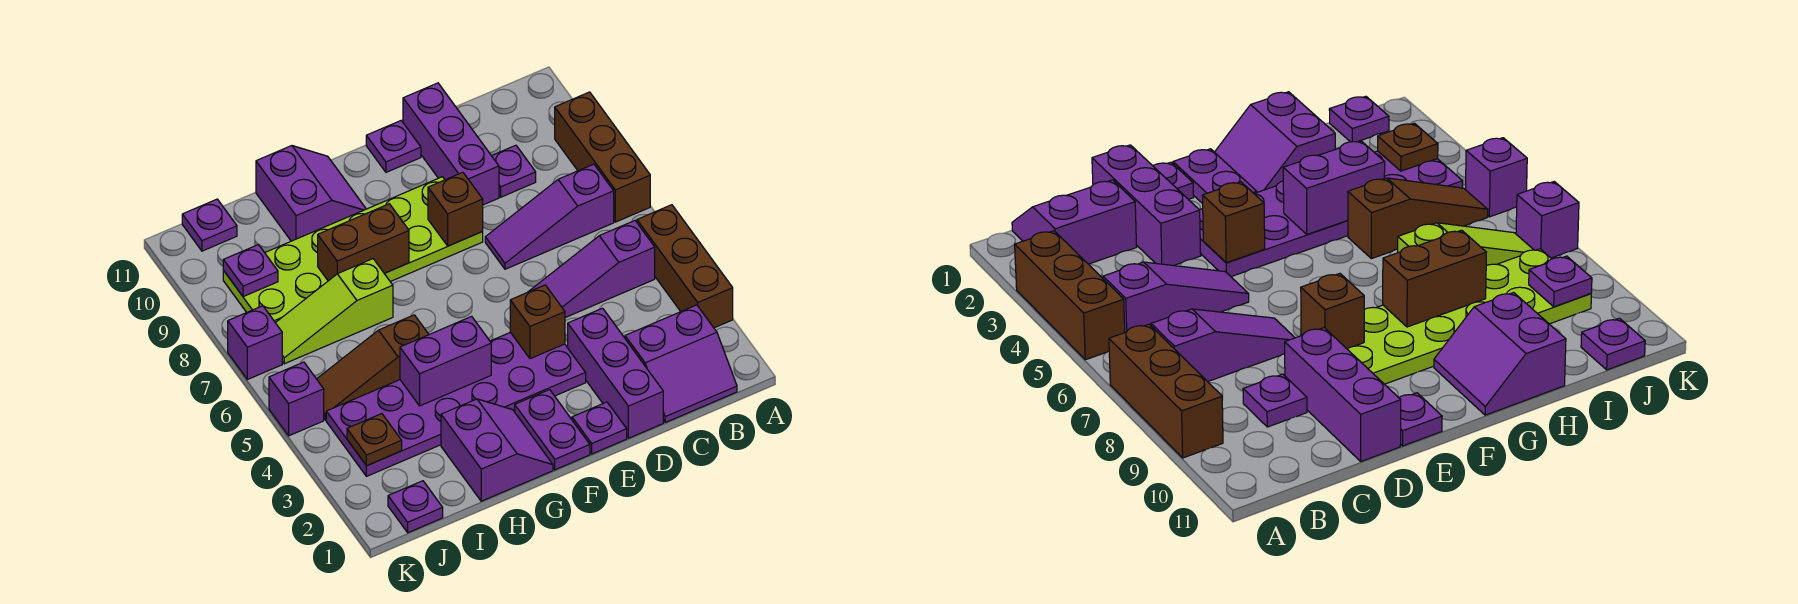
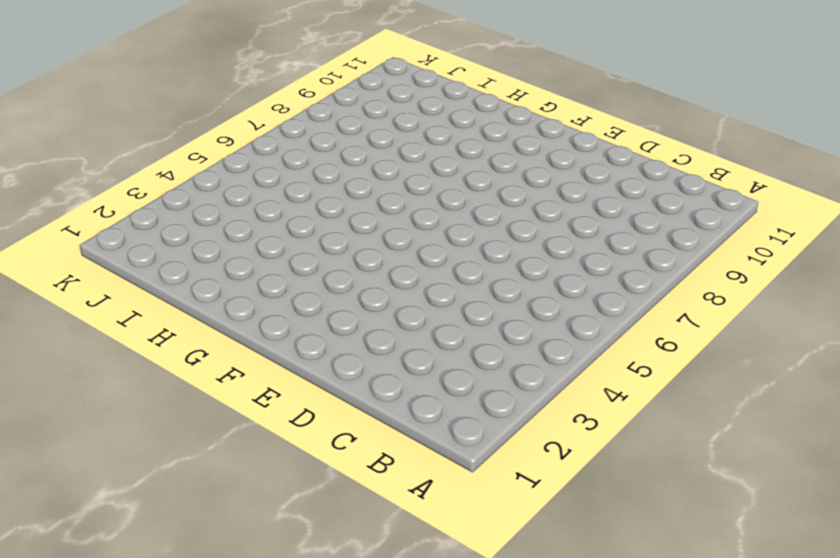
none -> brown 1x3 brick [637,205,733,328]
none -> brown 1x3 brick [555,92,650,222]
none -> purple 2x2 slope [625,305,737,422]

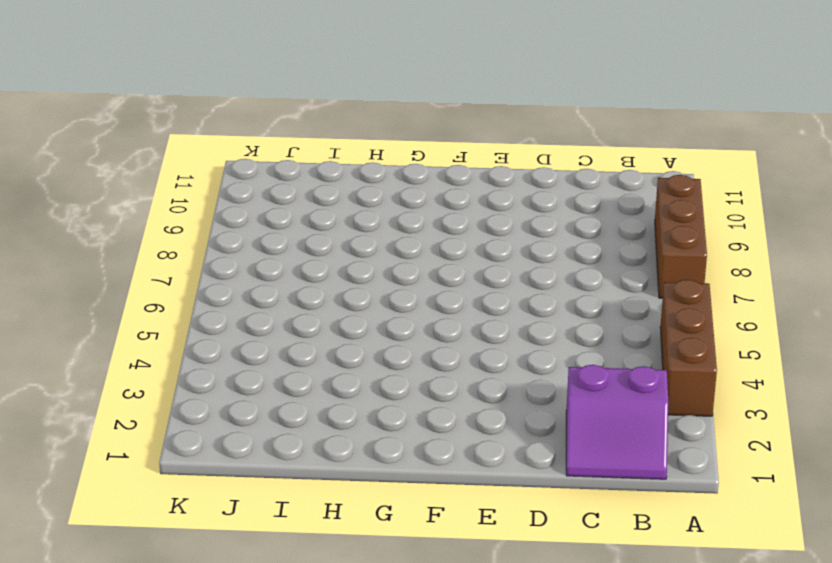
none -> purple 1x3 slope [529,221,655,318]
none -> purple 1x3 slope [485,164,614,269]
none -> purple 1x1 plate [492,145,536,197]

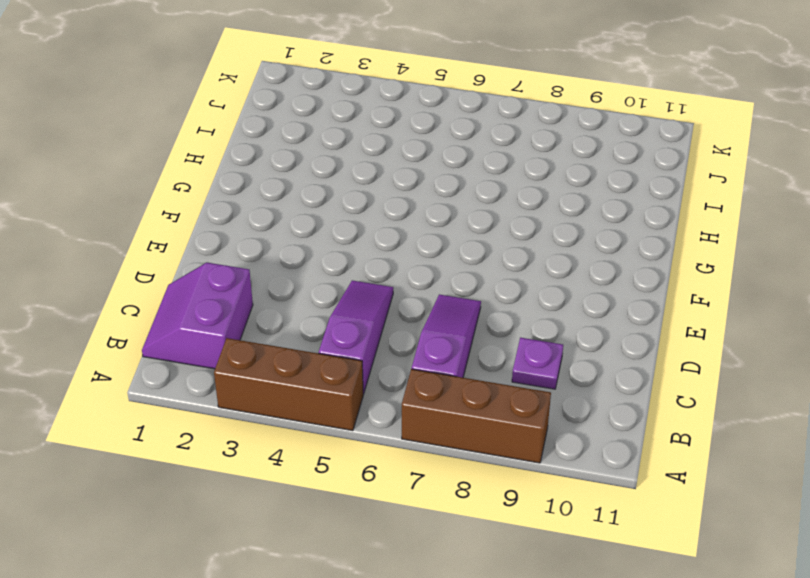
none -> purple 1x3 brick [568,308,663,438]
none -> purple 1x3 brick [403,83,499,205]
none -> purple 1x1 plate [572,402,627,454]

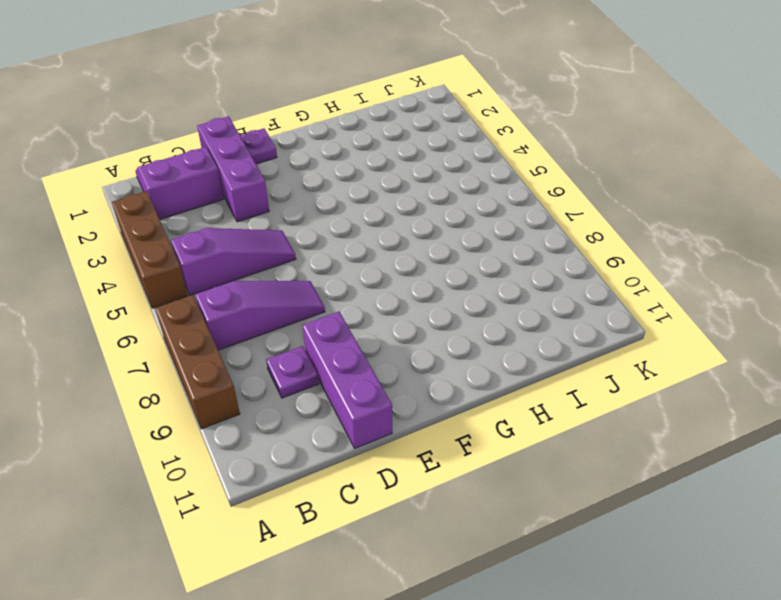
none -> purple 2x6 plate [326,332,586,476]
none -> lime 2x6 plate [223,177,483,323]
none -> purple 1x1 plate [366,121,421,172]

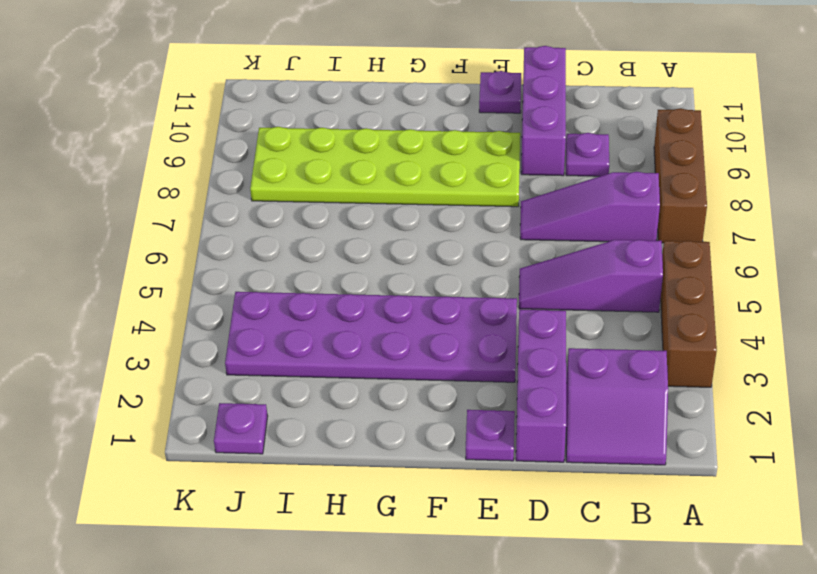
none -> purple 1x2 plate [515,390,590,470]
none -> purple 2x2 slope [441,399,553,501]
none -> purple 2x2 slope [256,146,366,241]

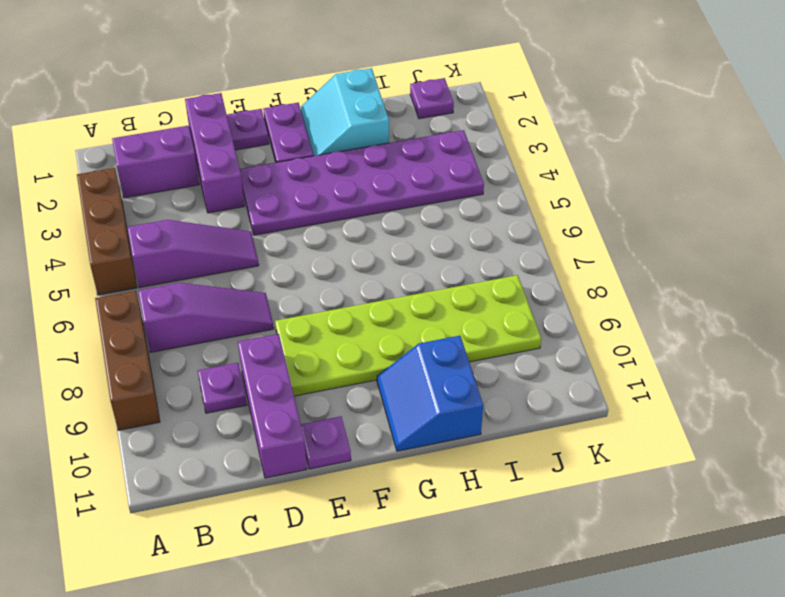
cyan 2x2 slope [301,68,389,156] -> purple 2x2 slope [441,399,553,501]
blue 2x2 slope [377,336,483,451] -> purple 2x2 slope [256,146,366,241]
none -> brown 1x3 slope [317,315,429,420]
none -> lime 1x3 slope [276,259,393,364]
none -> purple 1x1 plate [182,199,237,251]

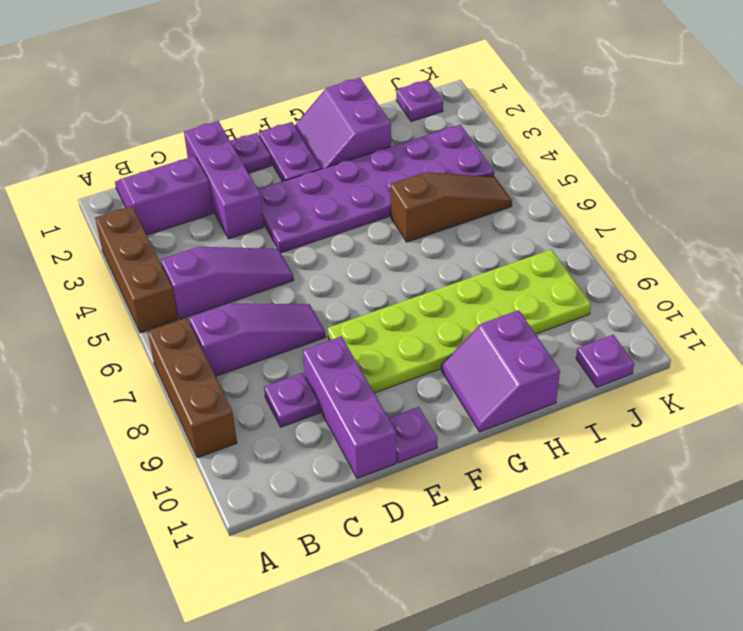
none -> lime 1x3 slope [276,259,393,364]
none -> purple 1x1 brick [269,362,324,436]
none -> purple 1x1 brick [228,306,282,380]

